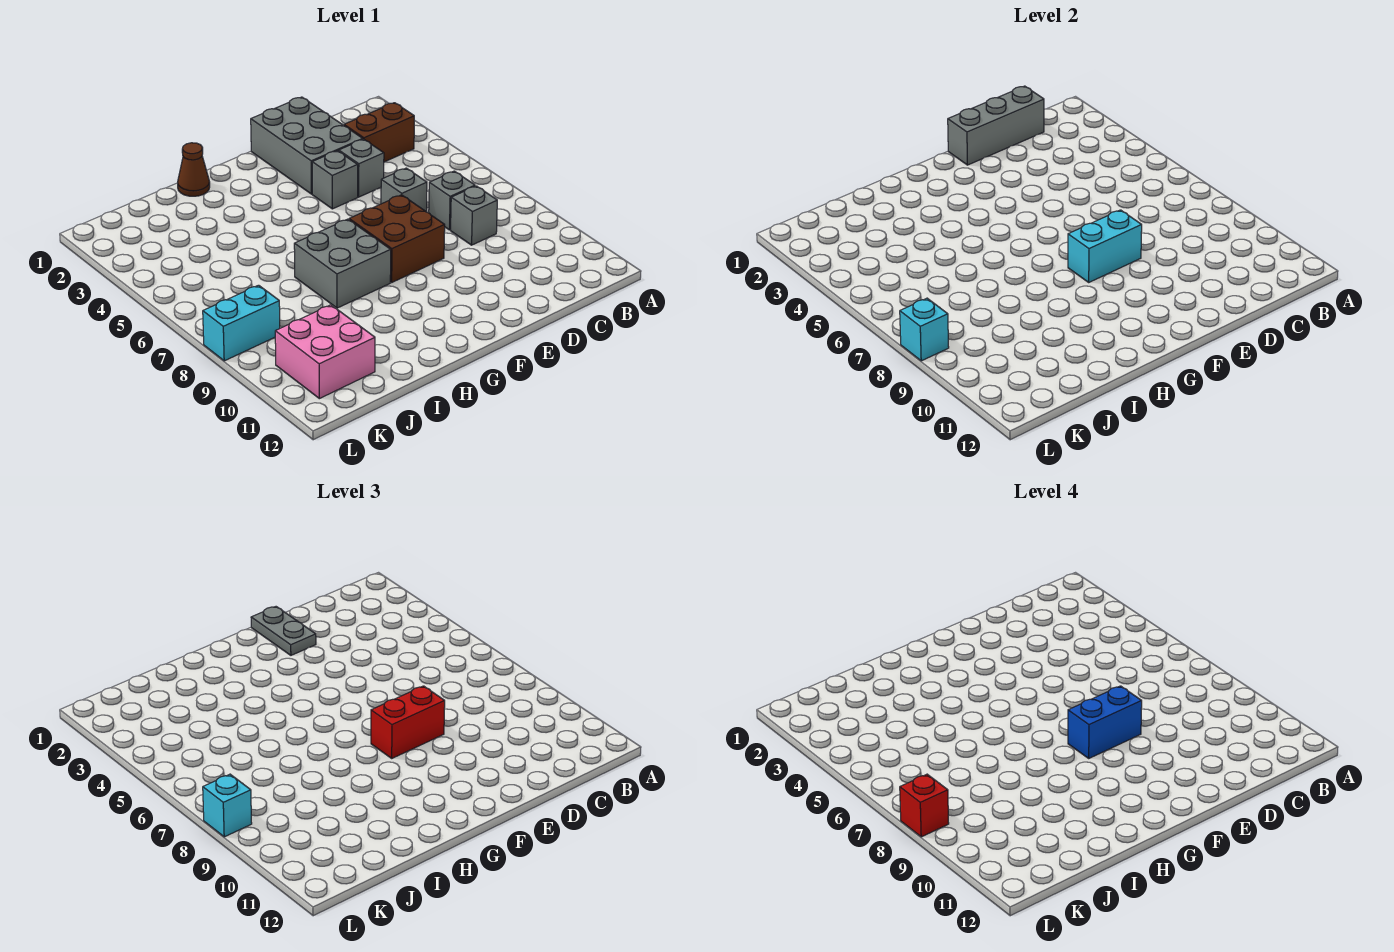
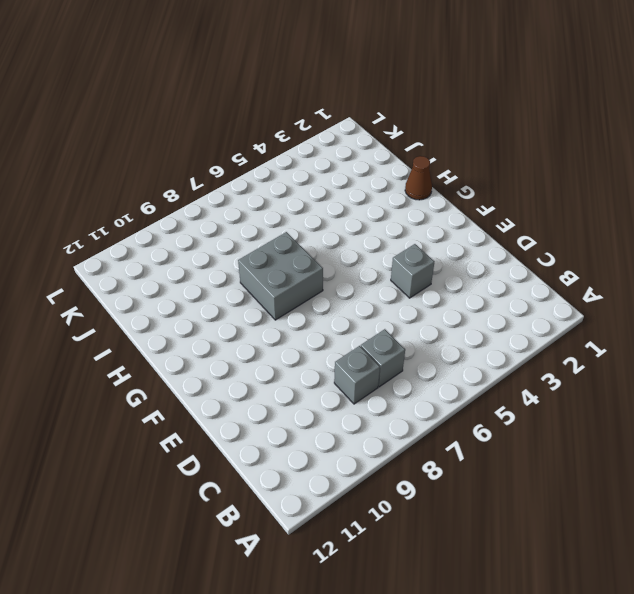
none -> brown 1x2 brick [344,103,414,162]
none -> grey 2x3 brick [251,97,363,194]
none -> grey 1x1 brick [339,139,384,197]

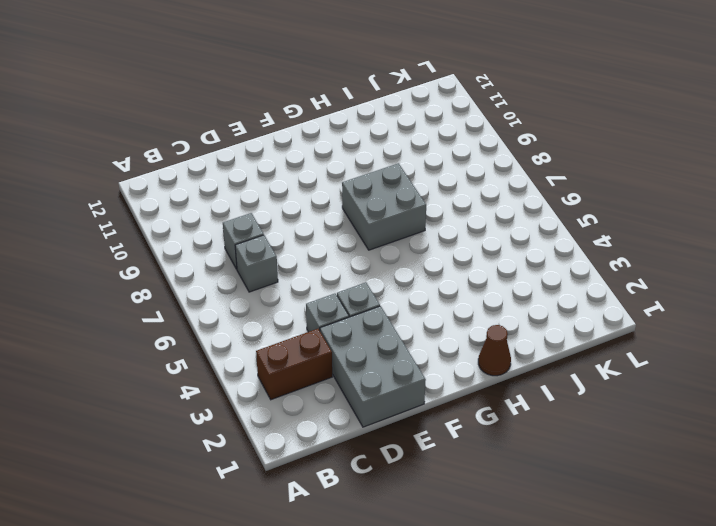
none -> grey 1x1 brick [381,168,427,212]
none -> brown 2x2 brick [349,195,445,282]
none -> pink 2x2 brick [275,305,375,399]

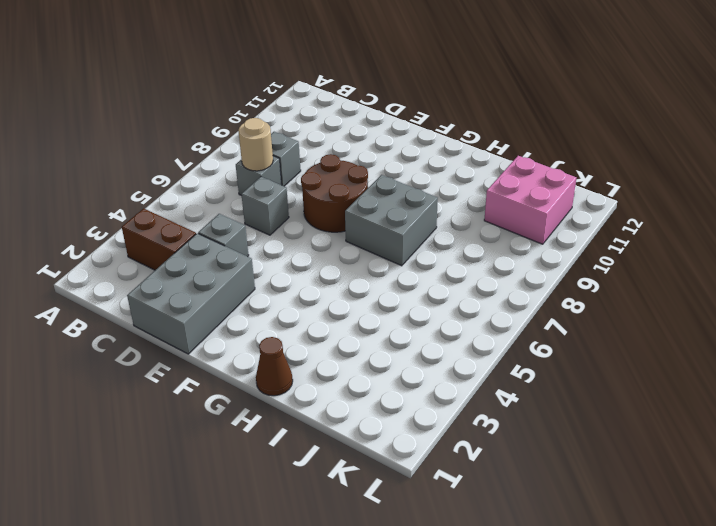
tan 1x1 round brick [238,118,273,171] -> none
brown 2x2 round brick [301,154,368,232] -> brown 2x2 brick [349,195,445,282]
none -> grey 1x1 brick [312,151,358,209]
none -> cyan 1x2 brick [203,285,280,361]
none -> grey 1x3 brick [948,86,1044,165]

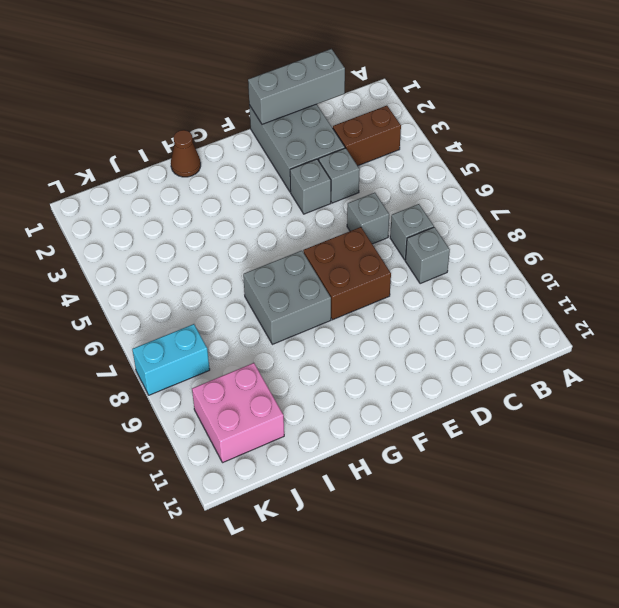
none -> cyan 1x2 brick [1068,210,1142,282]
none -> cyan 1x1 brick [900,298,949,361]
none -> grey 1x2 plate [251,607,316,655]

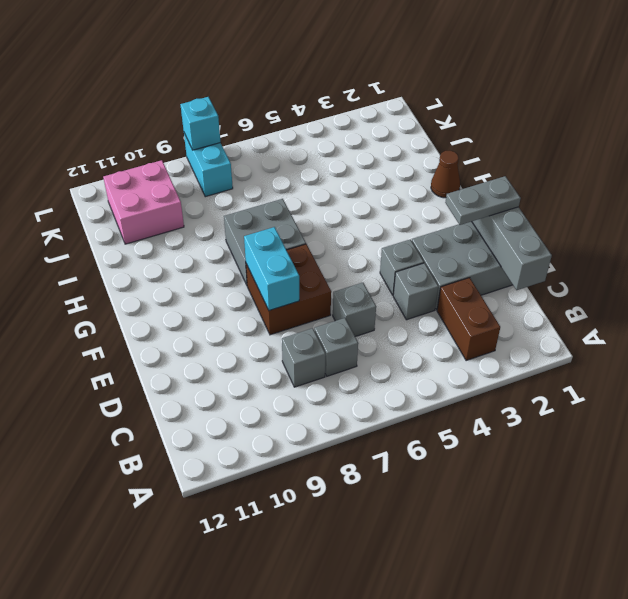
none -> red 1x2 brick [371,686,445,758]
none -> cyan 1x1 brick [203,774,252,837]
none -> blue 1x2 brick [1068,686,1142,758]

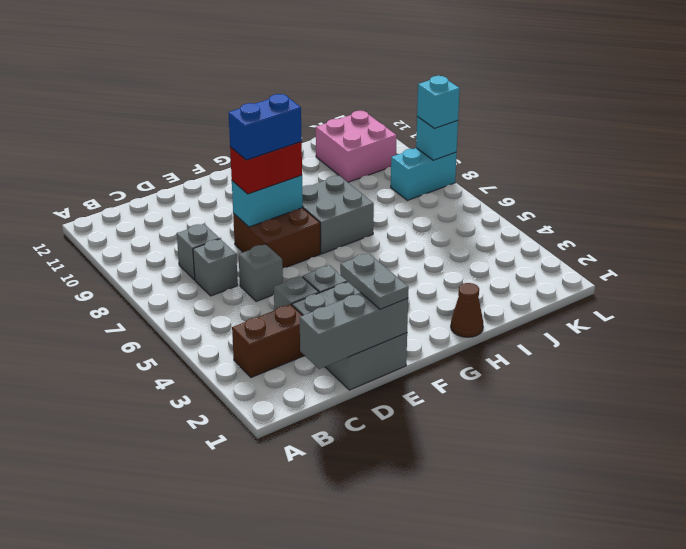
none -> red 1x1 brick [900,774,949,837]

